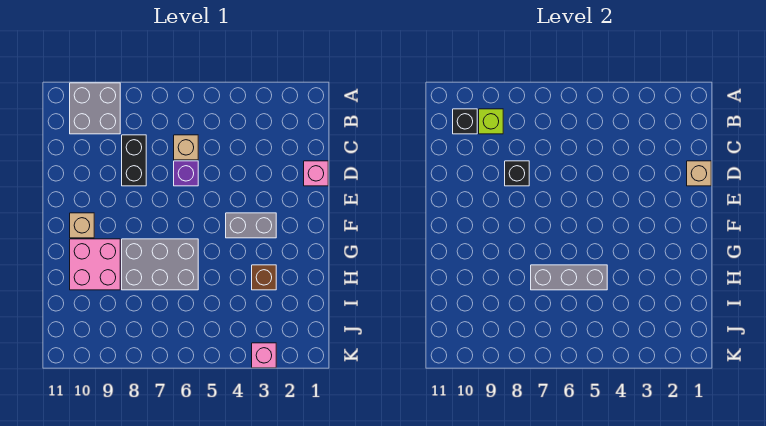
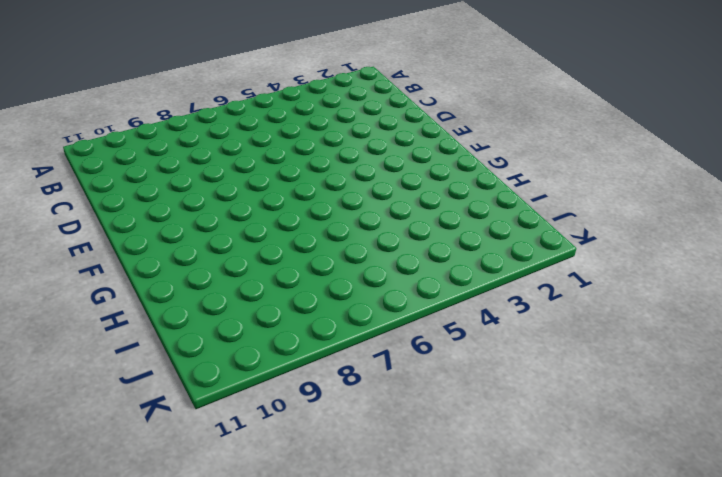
none -> grey 2x2 brick [70,83,120,134]
none -> tan 1x1 brick [174,135,198,160]
none -> black 1x2 brick [122,135,146,186]

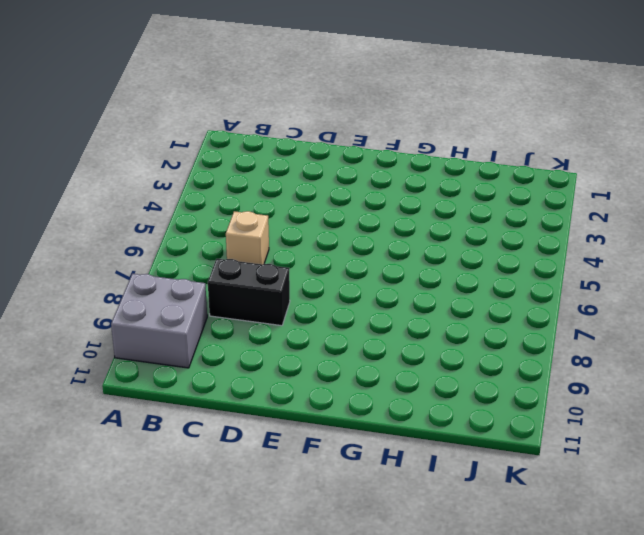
none -> pink 1x1 brick [304,161,328,186]
none -> purple 1x1 brick [174,161,198,186]
none -> grey 1x2 brick [226,213,276,238]

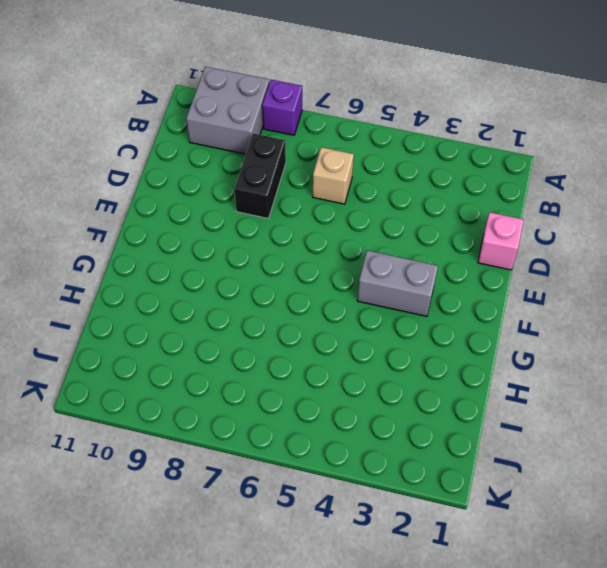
purple 1x1 brick [262,80,302,135] -> purple 1x1 brick moved to [174,161,198,186]
none -> tan 1x1 brick [70,213,94,238]
none -> grey 2x3 brick [122,239,198,290]
none -> pink 2x2 brick [70,239,120,290]

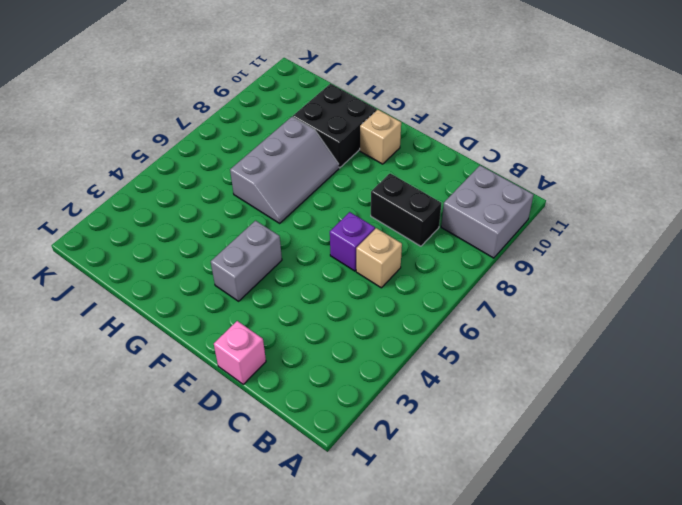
grey 2x3 slope [230,117,339,223] -> grey 2x3 brick [122,239,198,290]
black 2x2 brick [293,84,377,168] -> pink 2x2 brick [70,239,120,290]
none -> brown 1x1 brick [252,265,276,290]
none -> pink 1x1 brick [252,343,276,368]
none -> lime 1x1 brick [479,109,503,134]

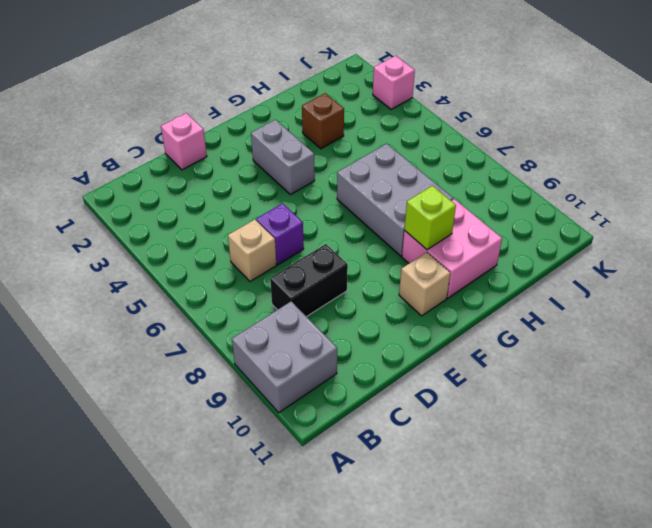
lime 1x1 brick [404,186,456,250] -> lime 1x1 brick moved to [479,109,503,134]
none -> black 1x1 brick [453,109,477,134]
none -> tan 1x1 brick [687,161,711,186]
none -> black 1x1 brick [505,161,529,186]

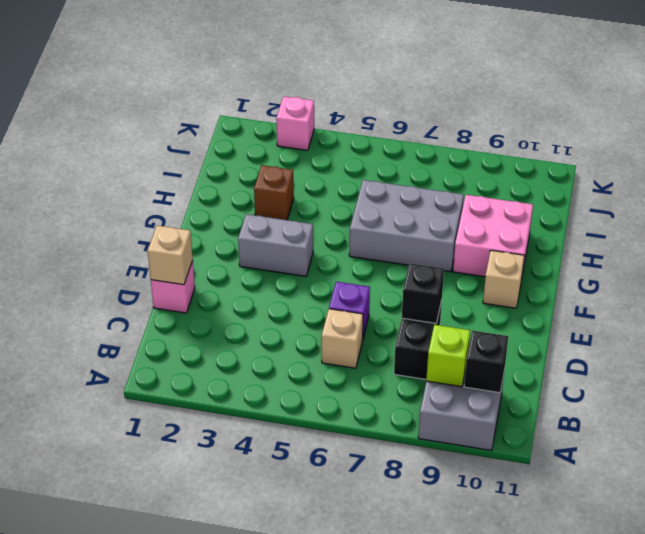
none -> grey 1x3 brick [531,265,607,290]

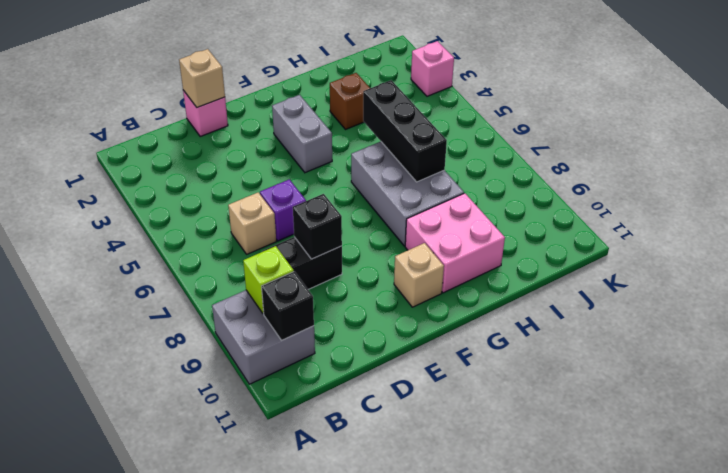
black 1x3 brick [363,80,447,182] -> grey 1x3 brick [531,265,607,290]

